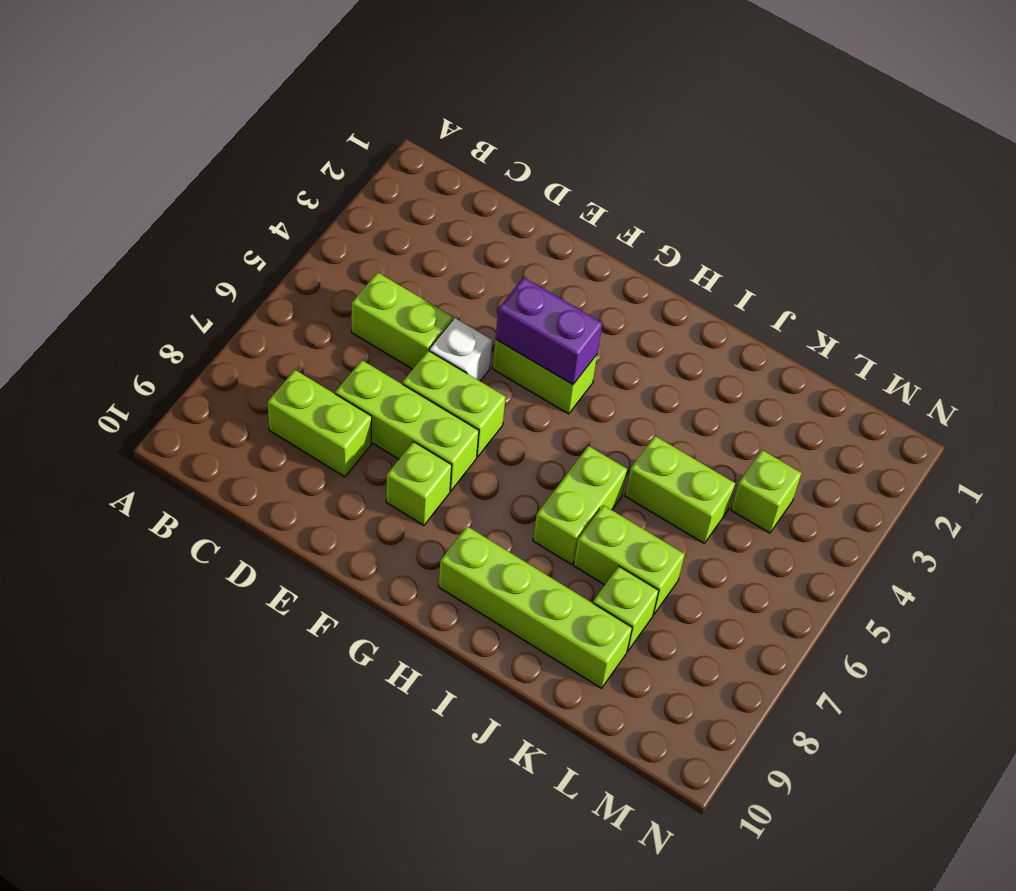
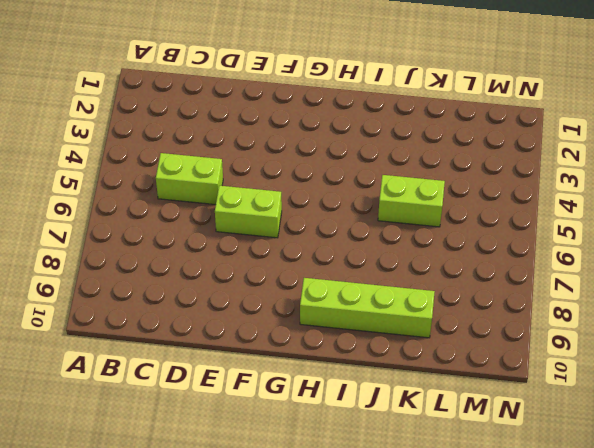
none -> lime 1x2 brick [268,370,372,477]
none -> lime 1x3 brick [335,360,479,491]
none -> white 1x1 brick [429,318,492,381]

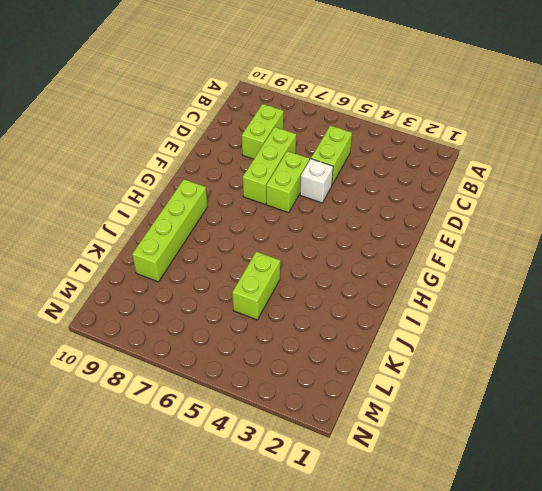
none -> lime 1x2 brick [493,340,597,414]
none -> lime 1x1 brick [386,442,452,525]
none -> lime 1x2 brick [533,446,627,564]

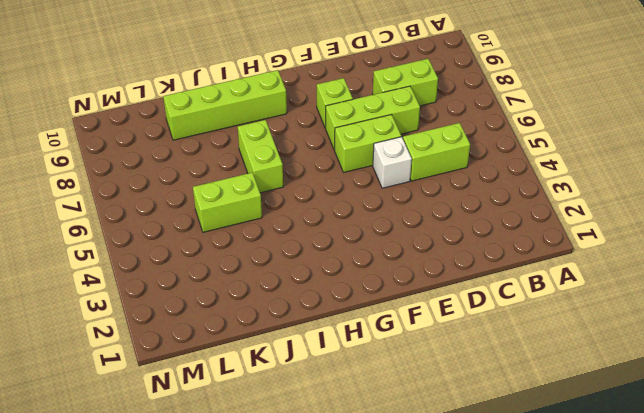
none -> lime 1x2 brick [493,340,597,414]
none -> lime 1x2 brick [574,505,685,615]
none -> lime 1x1 brick [593,566,659,651]

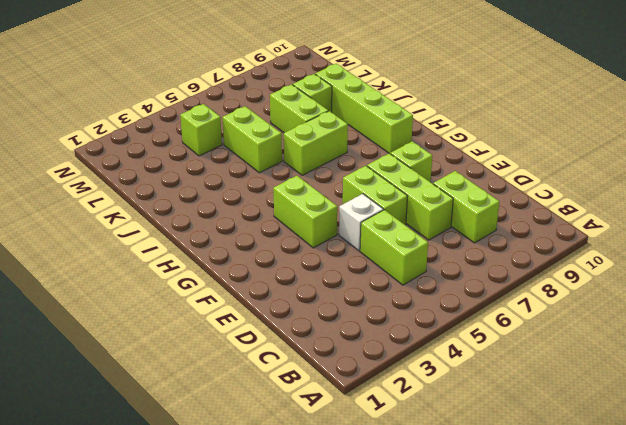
none -> purple 1x2 brick [496,277,602,385]

